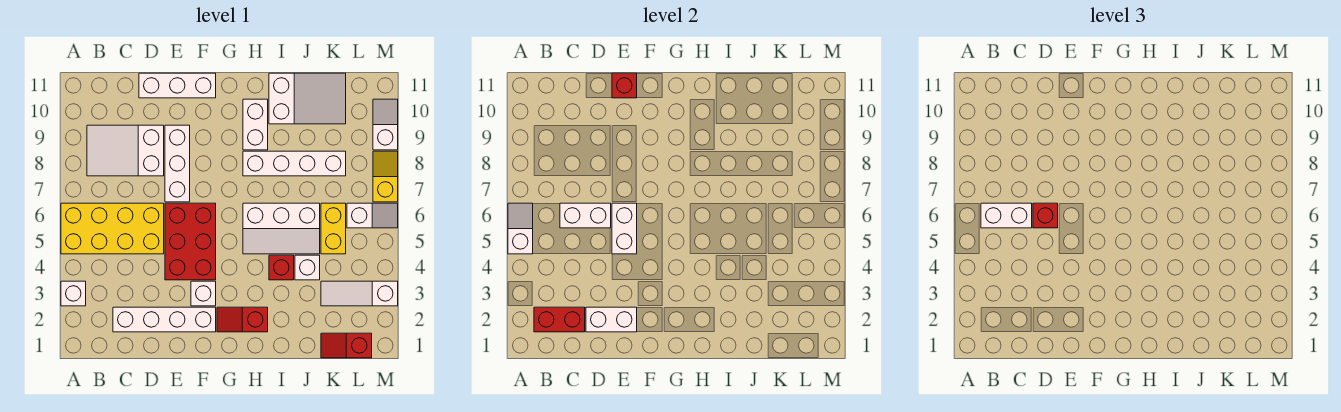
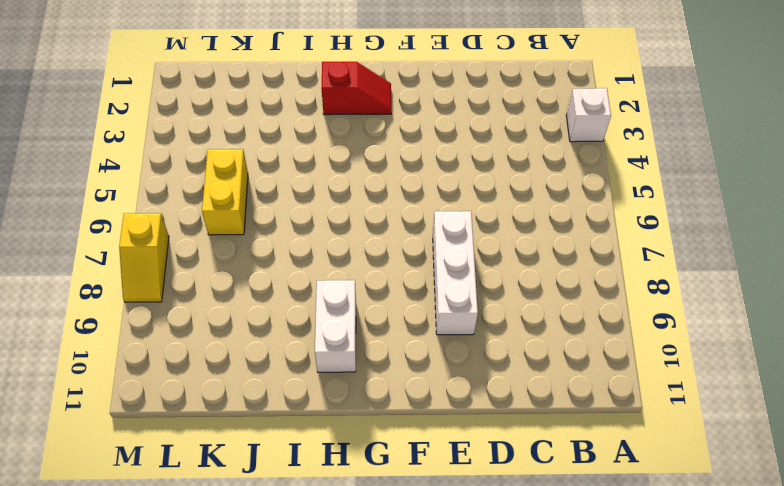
none -> yellow 2x4 brick [61,203,164,254]
none -> white 2x3 slope [87,125,164,176]
none -> white 1x4 brick [113,307,216,332]

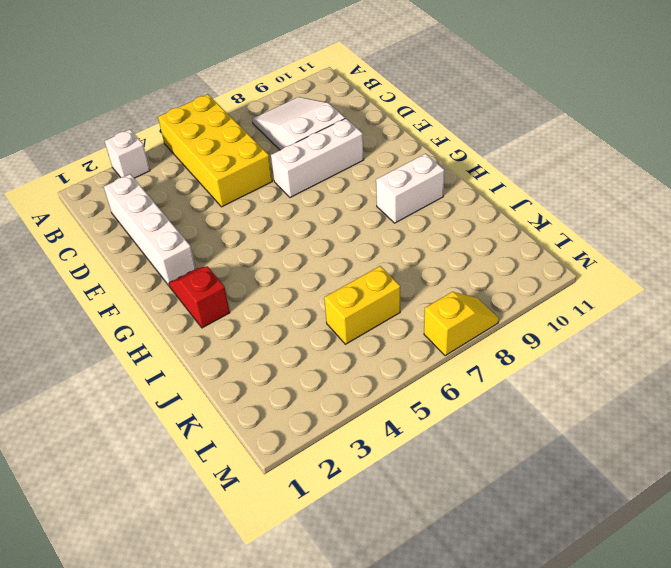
none -> white 1x3 brick [139,73,216,98]
none -> red 2x3 brick [165,203,216,280]
none -> white 1x1 brick [191,281,216,306]

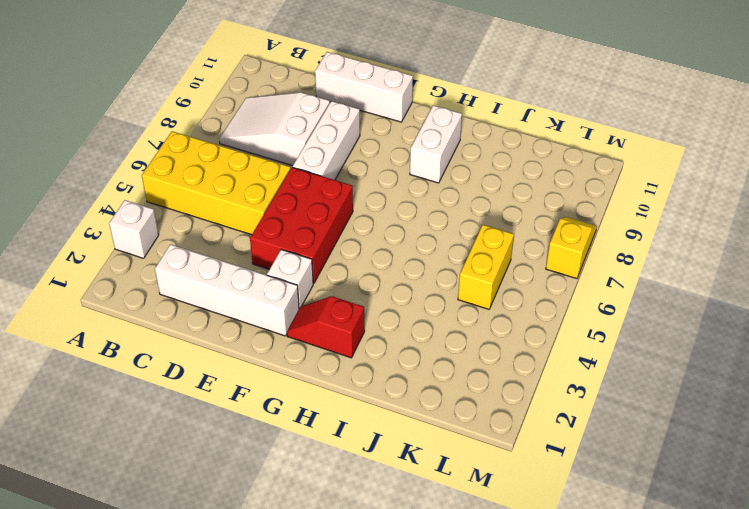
none -> white 2x3 slope [243,203,320,254]
none -> white 1x4 brick [243,151,346,176]
none -> red 1x1 brick [269,255,294,280]

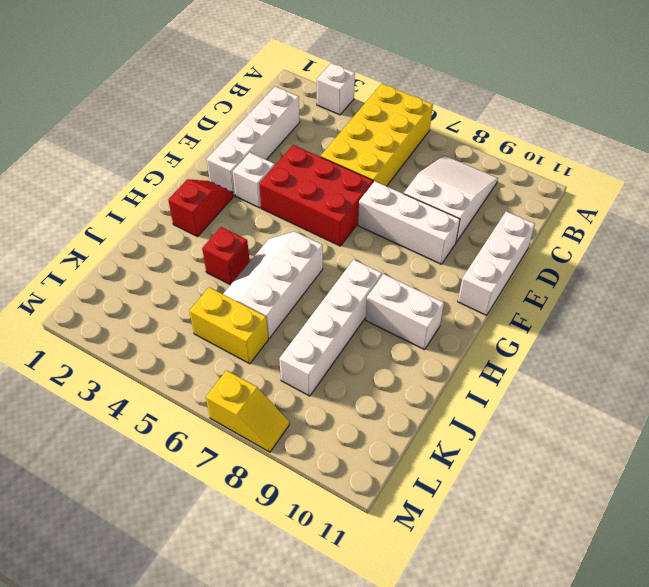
none -> white 2x3 slope [269,73,346,124]
none -> white 1x1 brick [295,255,320,280]
none -> red 1x2 slope [321,333,372,358]

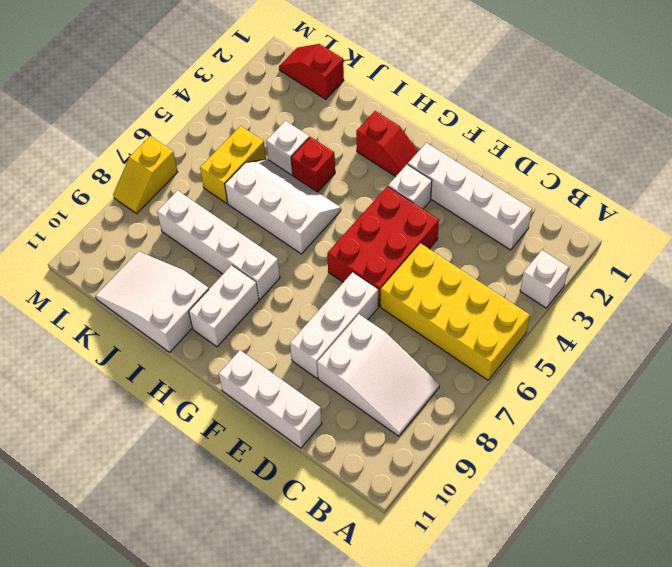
red 1x2 slope [279,44,344,99] -> red 1x2 slope turned to [321,333,372,358]
none -> white 1x3 slope [321,281,398,306]
none -> white 1x2 slope [347,203,398,228]
none -> white 1x2 slope [373,99,398,150]

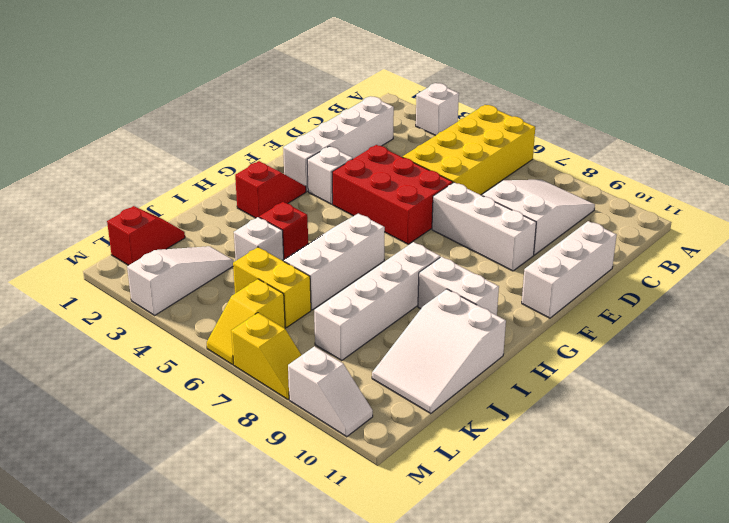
yellow 1x2 slope [207,279,285,365] -> white 1x2 slope [347,203,398,228]
none -> white 1x2 slope [508,203,533,254]
none -> red 1x2 brick [534,307,585,332]
none -> white 1x2 brick [560,203,611,228]

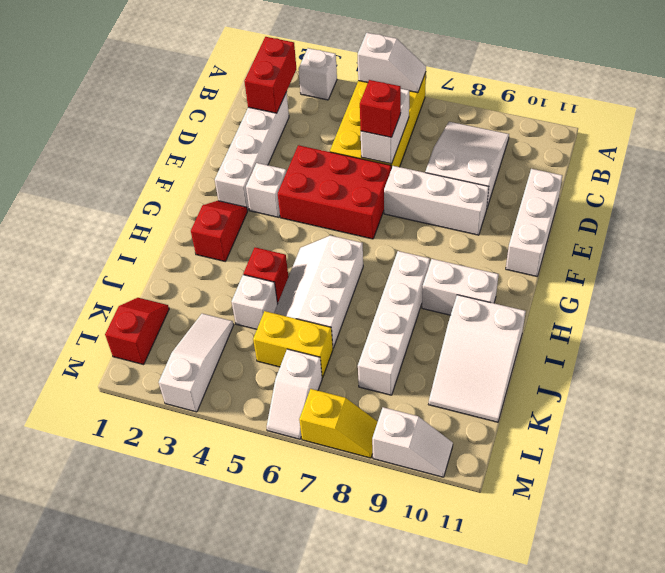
none -> white 1x2 brick [586,307,637,332]
none -> white 1x2 brick [612,203,637,254]
none -> red 1x1 brick [612,73,637,98]

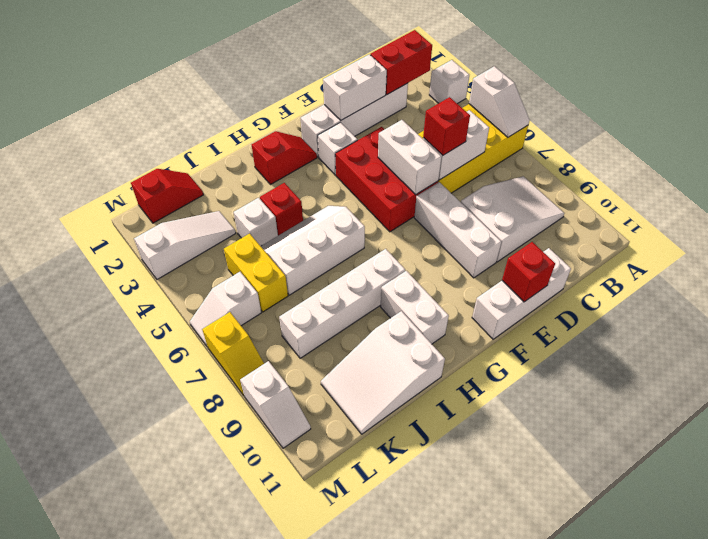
none -> white 1x2 brick [981,203,1032,228]

